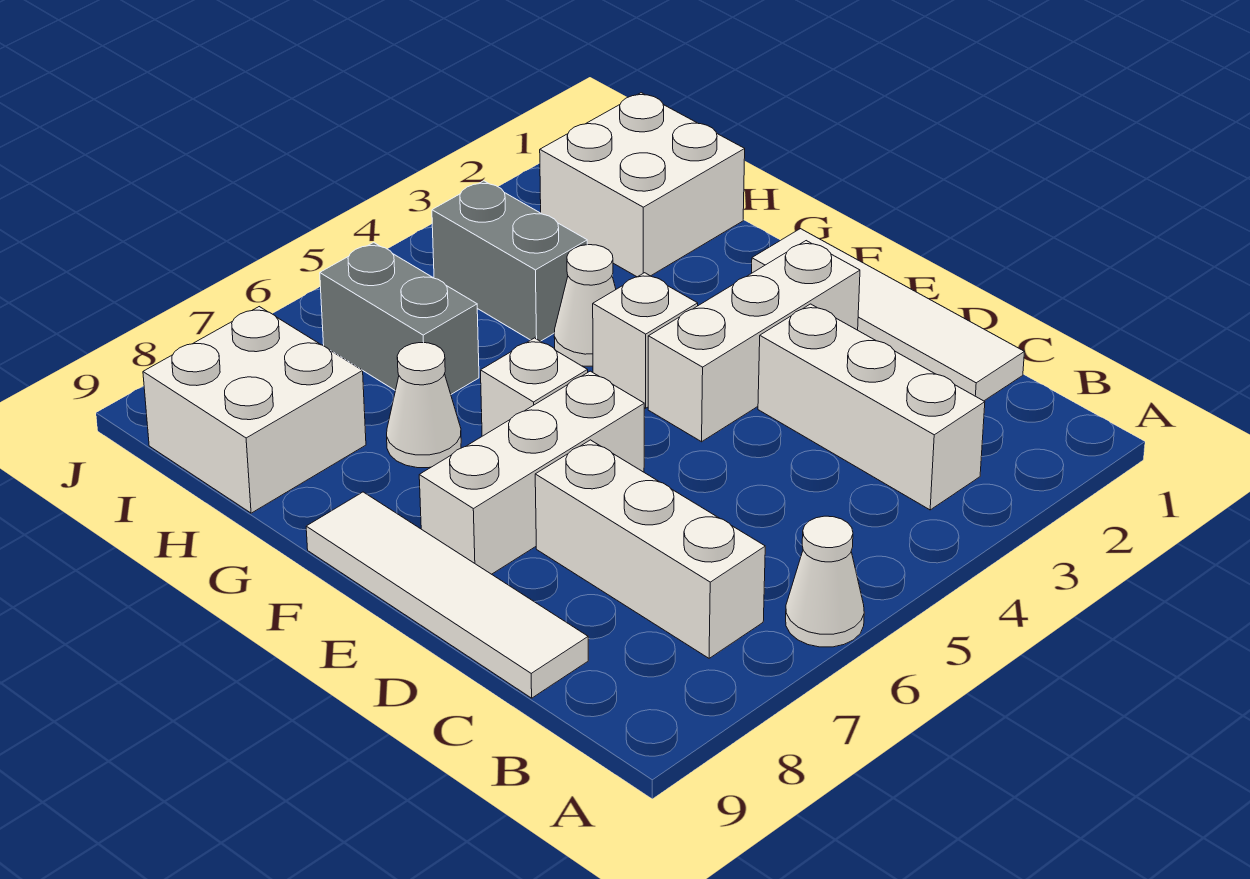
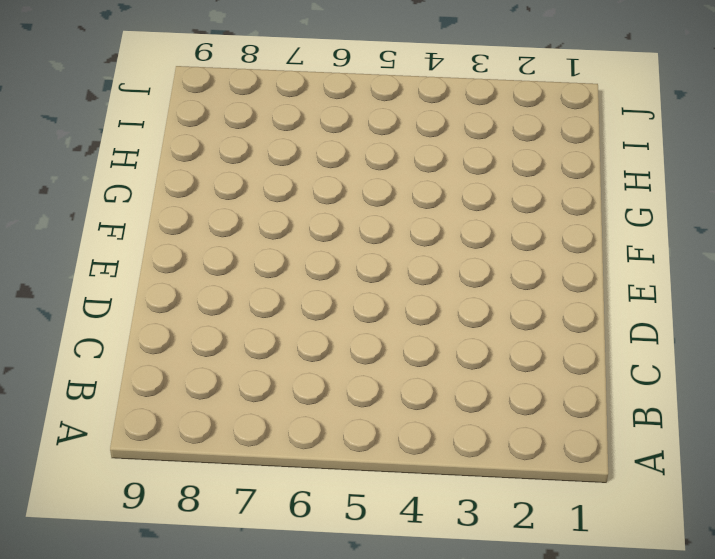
none -> white 1x1 cone [786,516,864,647]
none -> white 1x3 brick [758,304,985,510]
none -> white 1x3 brick [535,440,765,658]

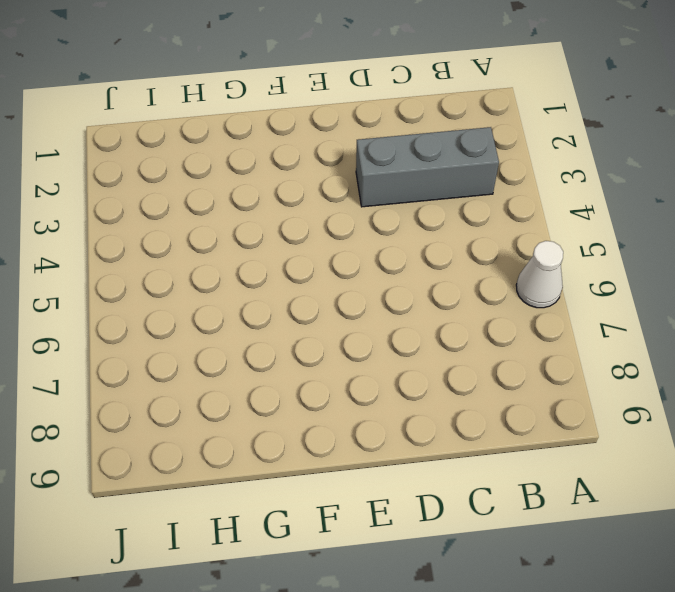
grey 1x3 brick [356,127,499,207] -> white 1x3 brick [758,304,985,510]
none -> white 1x3 brick [535,440,765,658]
none -> white 1x4 tile [752,229,1024,401]
none -> white 1x4 tile [306,492,588,698]

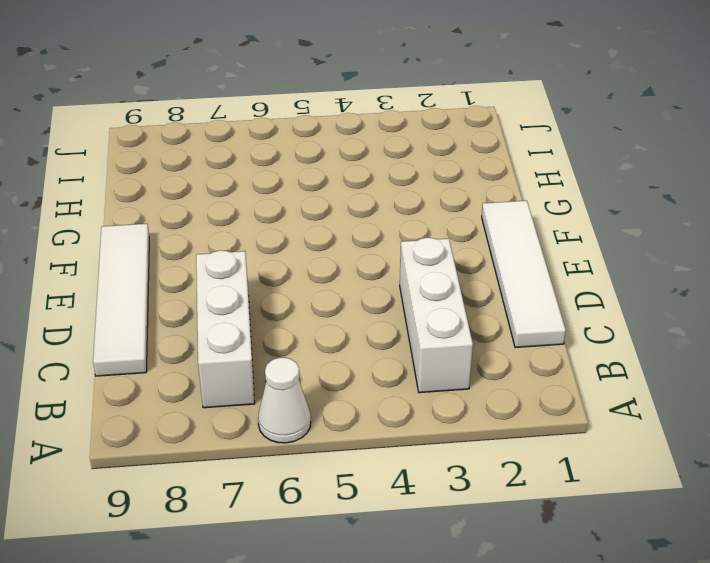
none -> white 1x3 brick [648,241,860,442]
none -> white 1x3 brick [419,371,644,574]
none -> white 1x1 brick [593,273,698,408]

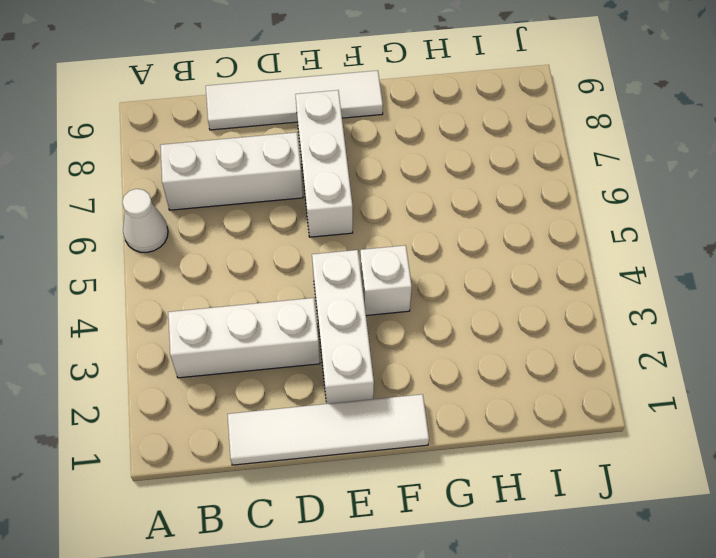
none -> white 1x1 brick [481,338,588,436]
none -> white 1x1 cone [554,245,616,366]
none -> white 1x1 cone [387,343,461,468]

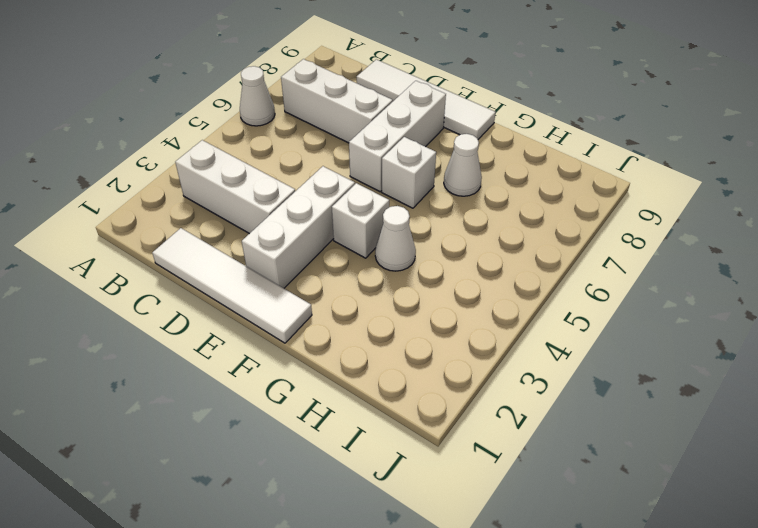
none -> white 2x2 brick [540,93,745,277]
none -> grey 1x2 brick [432,181,587,341]
none -> grey 1x2 brick [320,242,479,394]

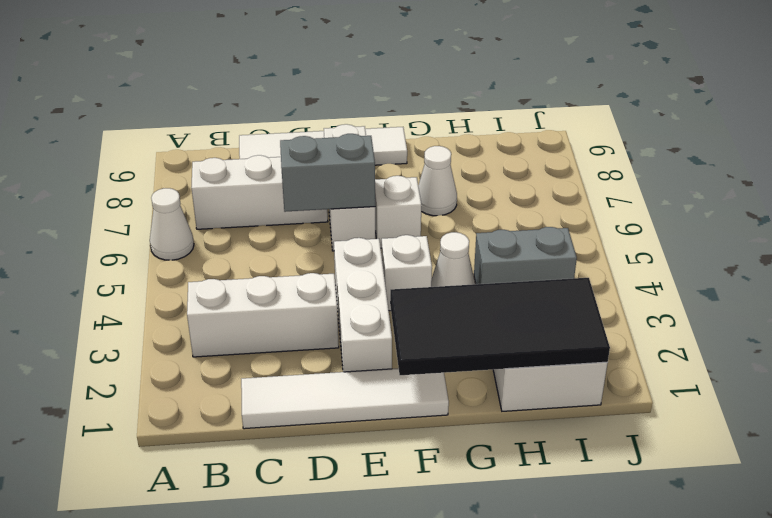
grey 1x2 brick [280,134,375,212] -> grey 1x2 brick moved to [320,242,479,394]
black 2x4 tile [390,278,610,375] -> none
none -> white 2x2 brick [143,307,366,513]

